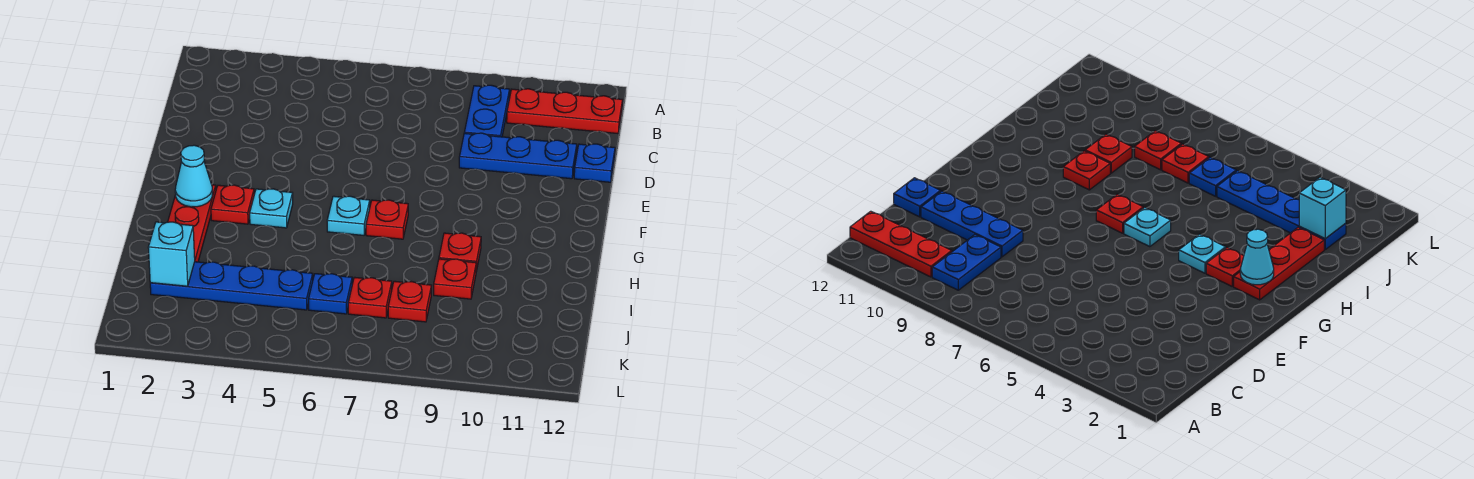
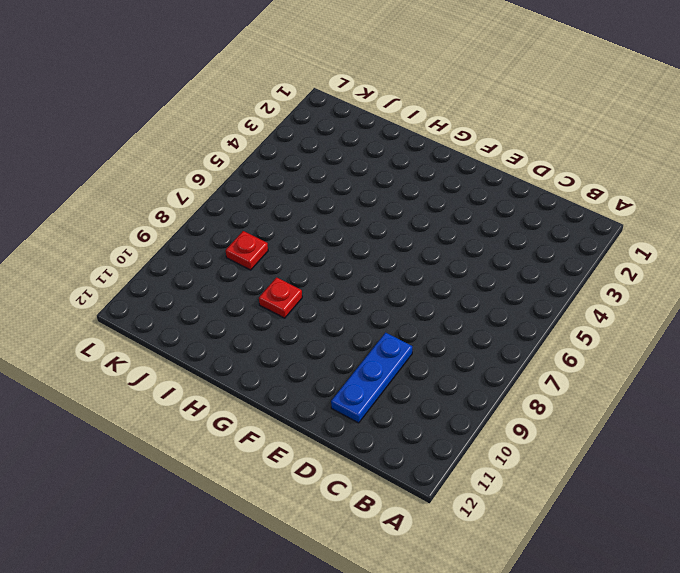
none -> blue 1x2 plate [464,85,510,137]
none -> red 1x3 plate [507,89,623,134]
none -> blue 1x1 plate [574,144,615,182]

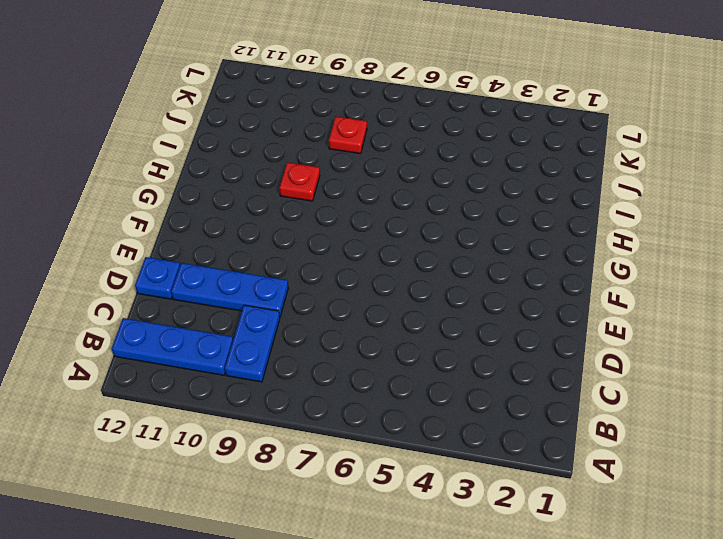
blue 1x3 plate [112,318,233,375] -> red 1x3 plate [507,89,623,134]
none -> red 1x3 plate [168,185,216,262]
none -> red 1x1 plate [211,185,254,224]
none -> cyan 1x1 plate [250,189,293,228]

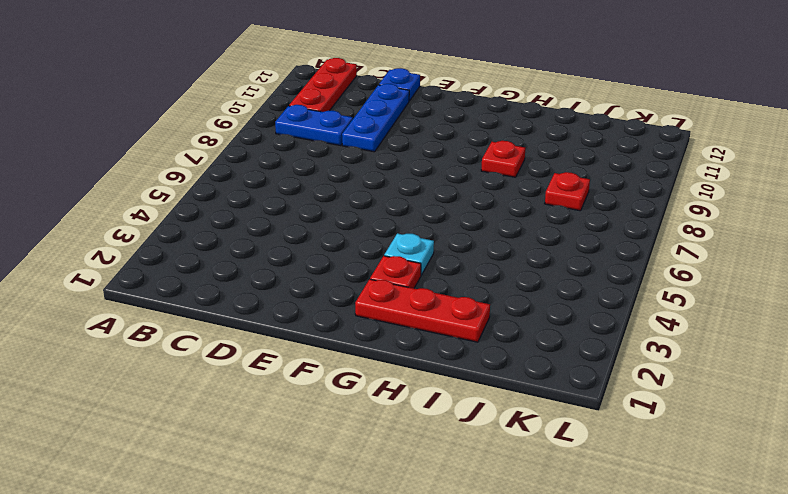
none -> cyan 1x1 plate [327,196,370,235]
none -> red 1x1 plate [366,200,408,239]
none -> red 1x1 plate [434,259,476,299]

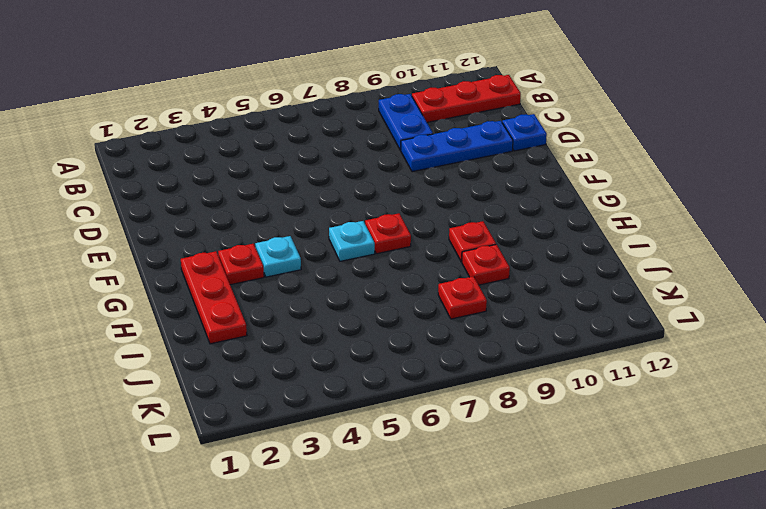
none -> blue 1x4 plate [150,262,313,310]
none -> blue 1x1 plate [309,274,352,314]
none -> red 1x1 plate [348,277,392,318]

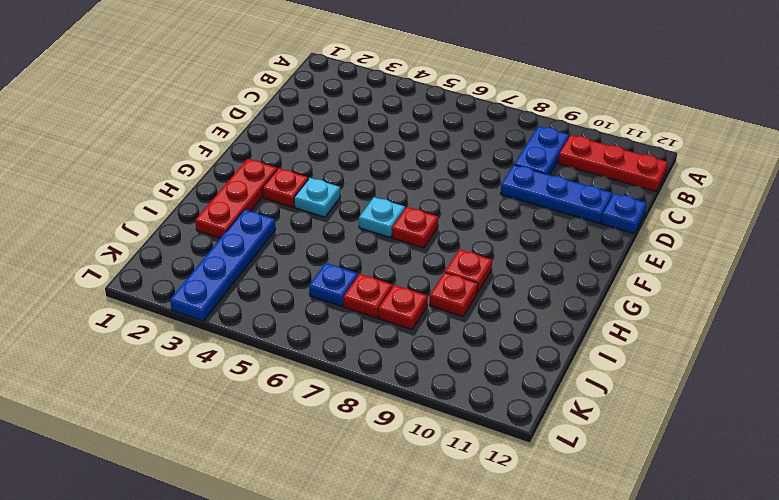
blue 1x4 plate [170,210,276,321] -> blue 1x4 plate turned to [150,262,313,310]
none -> cyan 1x1 cone [175,145,213,207]
none -> cyan 1x1 brick [148,222,195,286]

